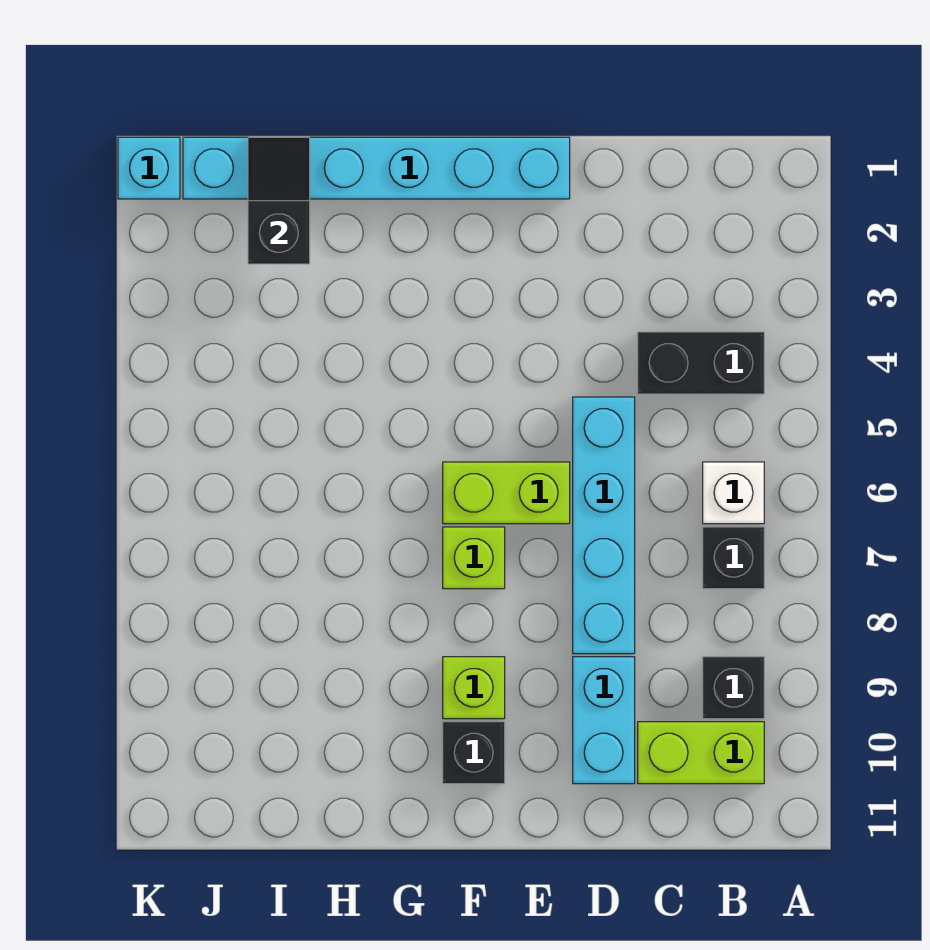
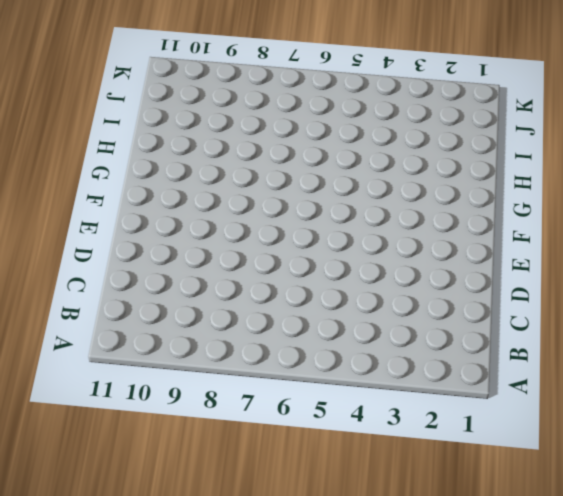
none -> black 1x2 brick [638,332,764,394]
none -> white 1x1 brick [703,462,764,524]
none -> black 1x1 brick [703,527,764,589]

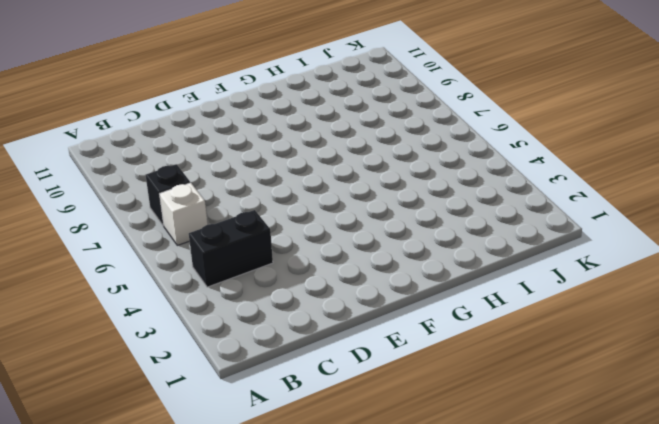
none -> black 1x1 brick [703,657,764,719]
none -> lime 1x2 brick [638,722,764,784]
none -> cyan 1x4 brick [573,397,635,654]

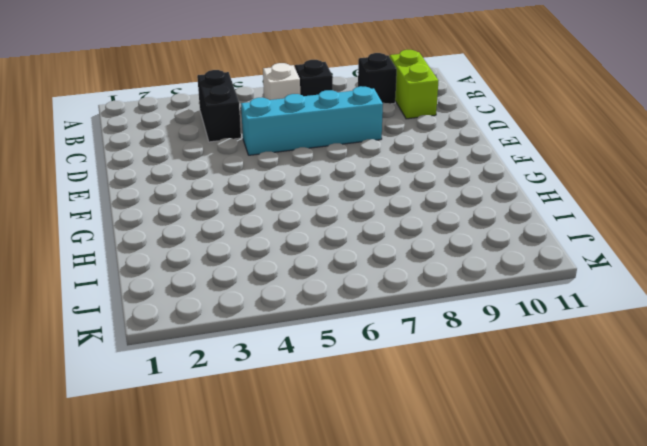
none -> cyan 1x2 brick [573,657,635,784]
none -> cyan 1x6 brick [183,137,570,199]
none -> lime 1x2 brick [443,462,570,524]

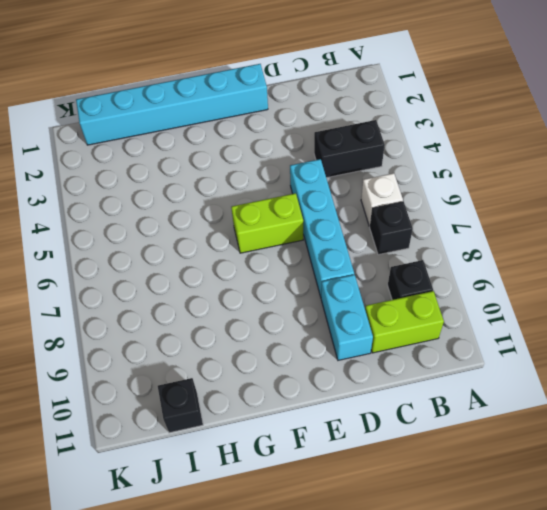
black 1x1 brick [158,378,203,433] -> black 1x1 brick moved to [443,722,505,784]
none -> lime 1x1 brick [443,527,505,589]
none -> lime 1x1 brick [443,657,505,719]
none -> cyan 1x1 brick [118,137,180,199]

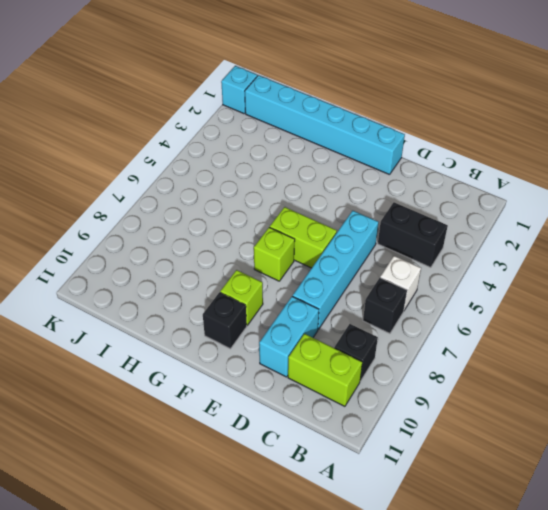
none -> black 1x2 slope [248,137,310,264]

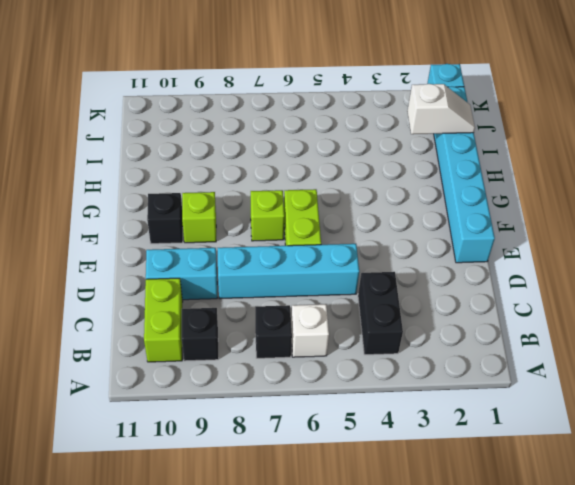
white 1x2 slope [407,84,475,134] -> black 1x2 slope [248,137,310,264]

